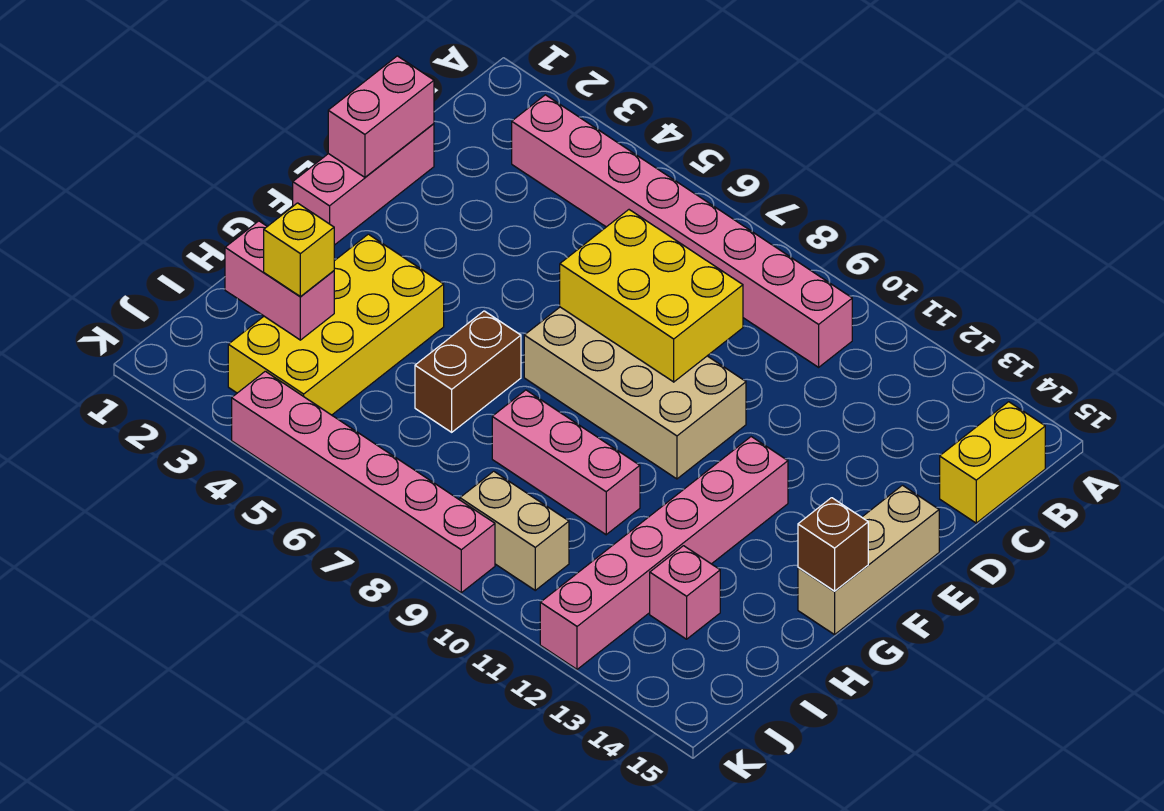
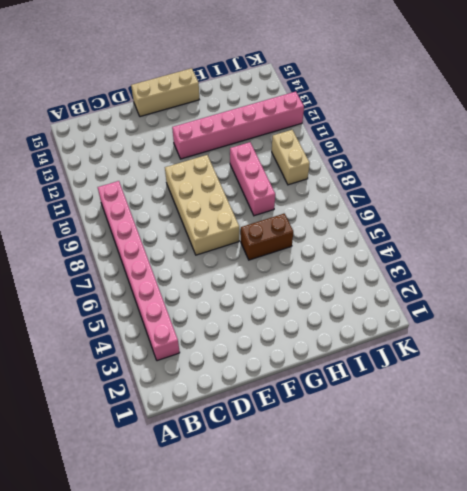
none -> yellow 1x2 brick [940,402,1045,523]
none -> pink 1x3 brick [293,124,434,245]
none -> yellow 2x4 brick [228,234,444,415]

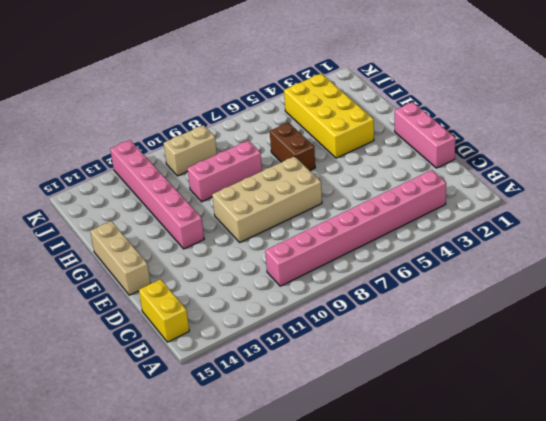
none -> pink 1x1 brick [650,546,720,639]
none -> pink 1x6 brick [232,371,495,593]
none -> pink 1x2 brick [328,56,434,177]

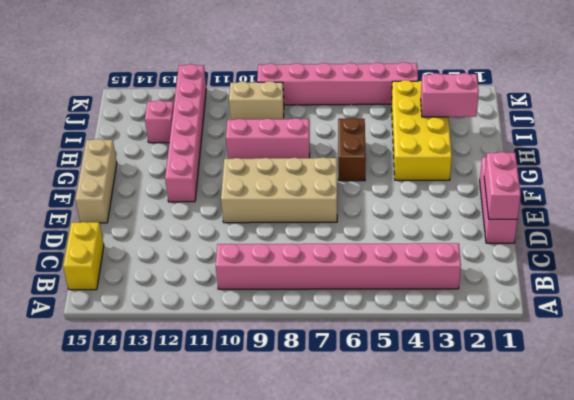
none -> yellow 2x3 brick [560,210,743,382]
none -> brown 1x1 brick [798,498,868,591]
none -> yellow 1x1 brick [264,203,334,297]

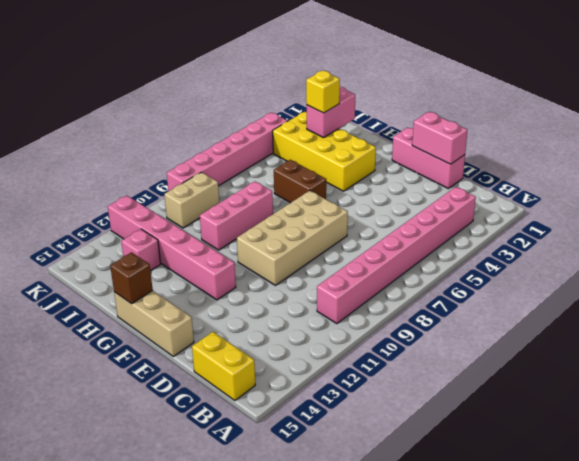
none -> yellow 2x3 brick [560,210,743,382]

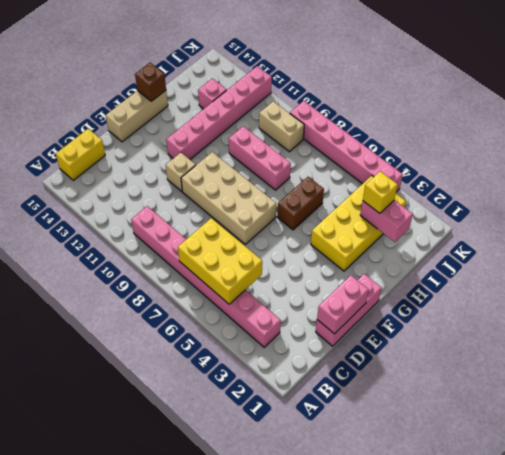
yellow 2x3 brick [178,218,262,304] -> yellow 2x3 brick moved to [560,210,743,382]
tan 1x1 brick [166,153,196,192] -> none

